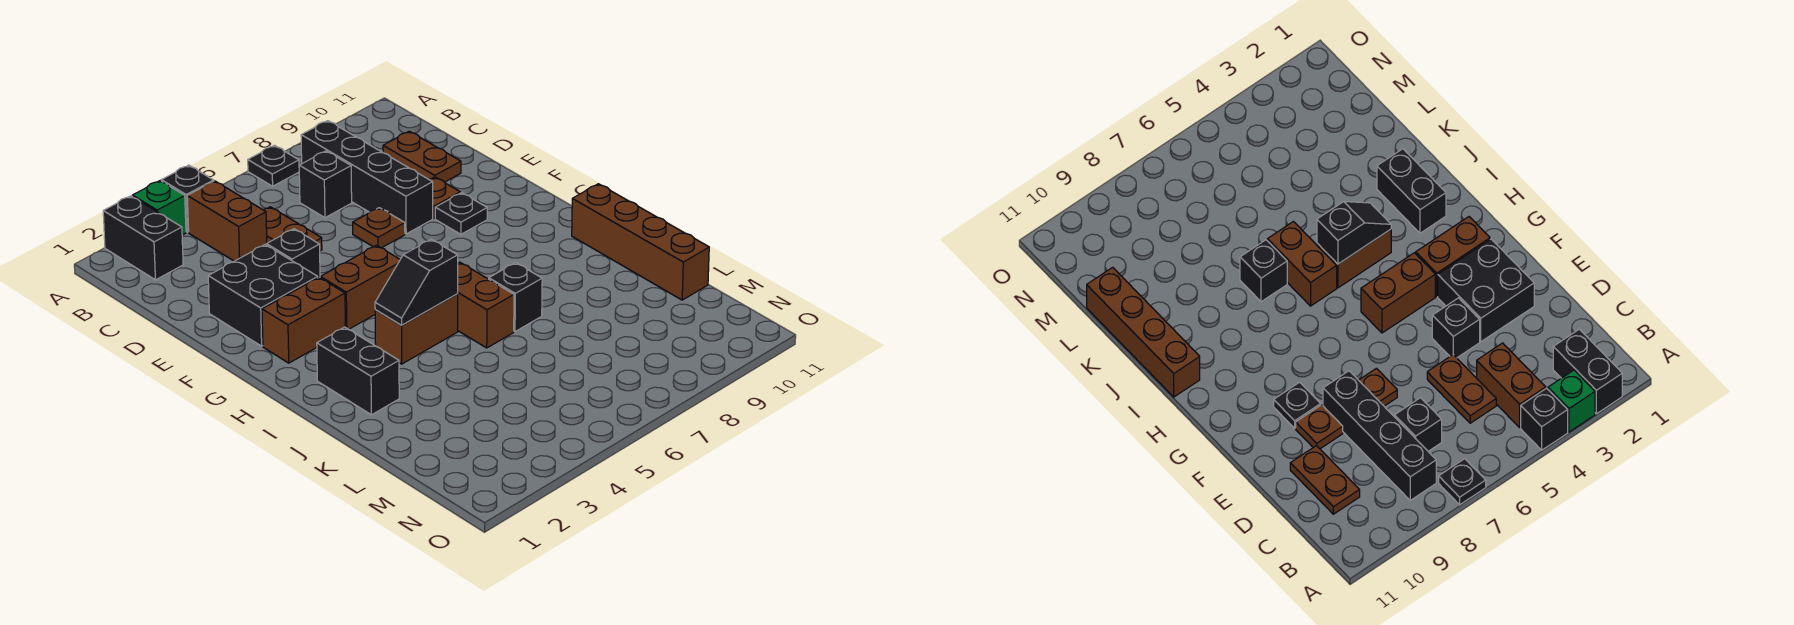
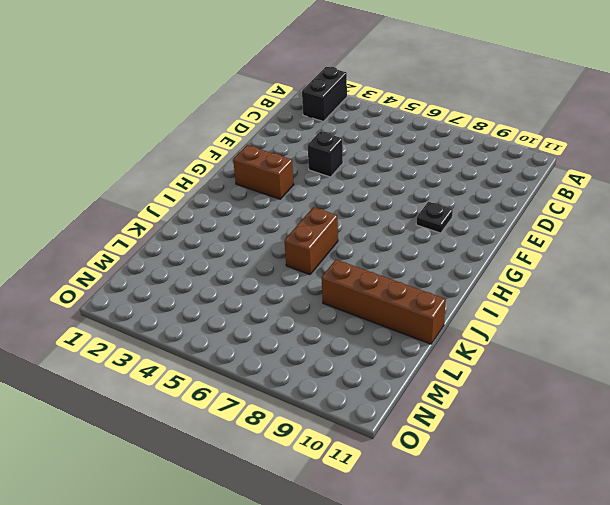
brown 1x4 brick [322,260,446,344] -> brown 1x4 brick turned to [572,184,709,300]
none -> green 1x1 brick [132,181,186,235]
none -> black 1x1 brick [161,165,214,232]
none -> black 1x1 plate [248,145,299,186]

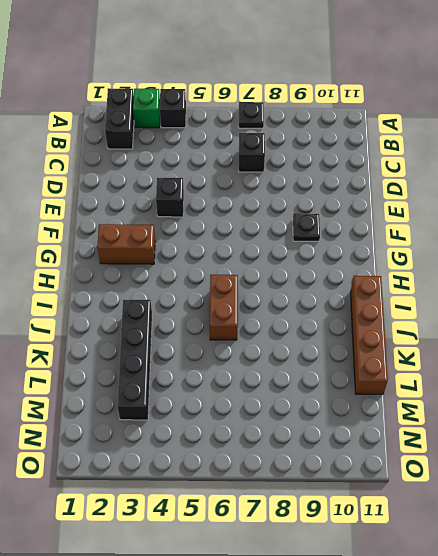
black 1x4 brick [117,299,152,420] -> black 1x4 brick moved to [301,121,433,234]
none -> brown 1x2 brick [187,181,267,261]
none -> brown 1x2 plate [263,207,322,251]
none -> brown 1x2 plate [383,131,461,182]

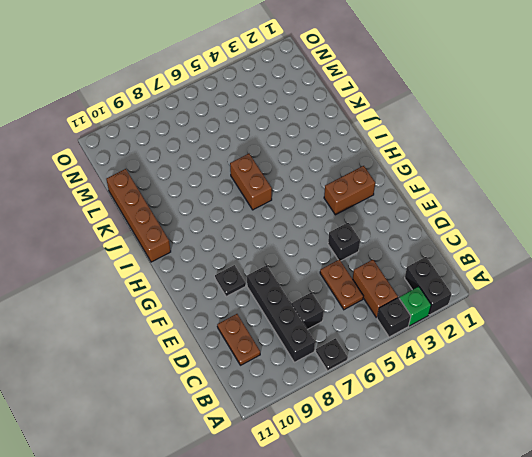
none -> black 2x2 brick [208,245,318,346]
none -> brown 1x1 plate [353,208,405,248]
none -> brown 1x1 plate [429,177,460,218]

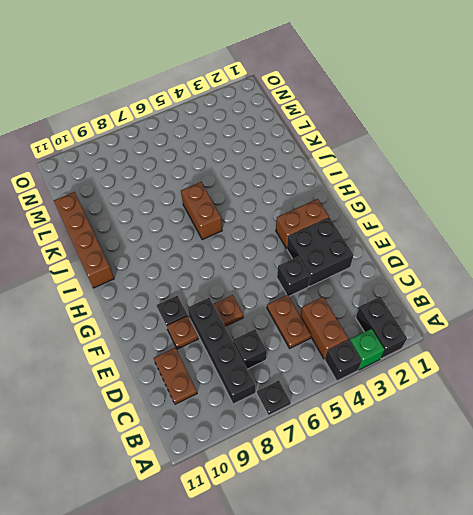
none -> brown 1x2 brick [320,245,400,329]
none -> black 1x2 brick [317,327,399,415]
none -> brown 1x2 brick [375,294,458,364]

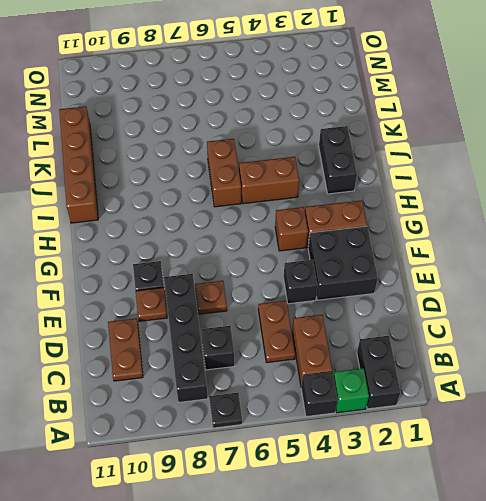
brown 1x1 brick [275,207,308,251] -> brown 1x2 brick [320,245,400,329]
none -> black 1x1 brick [489,263,542,332]
none -> black 1x2 slope [375,239,458,325]

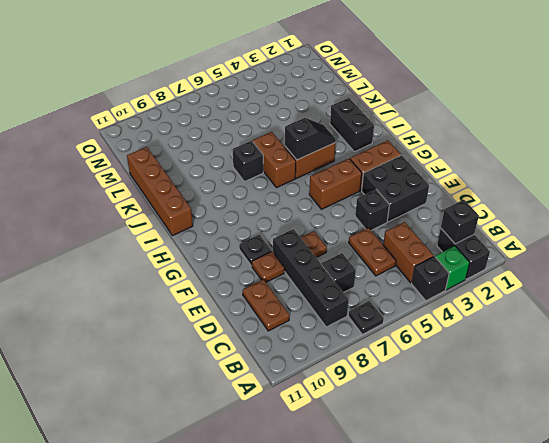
black 1x1 brick [441,200,479,244] -> none

